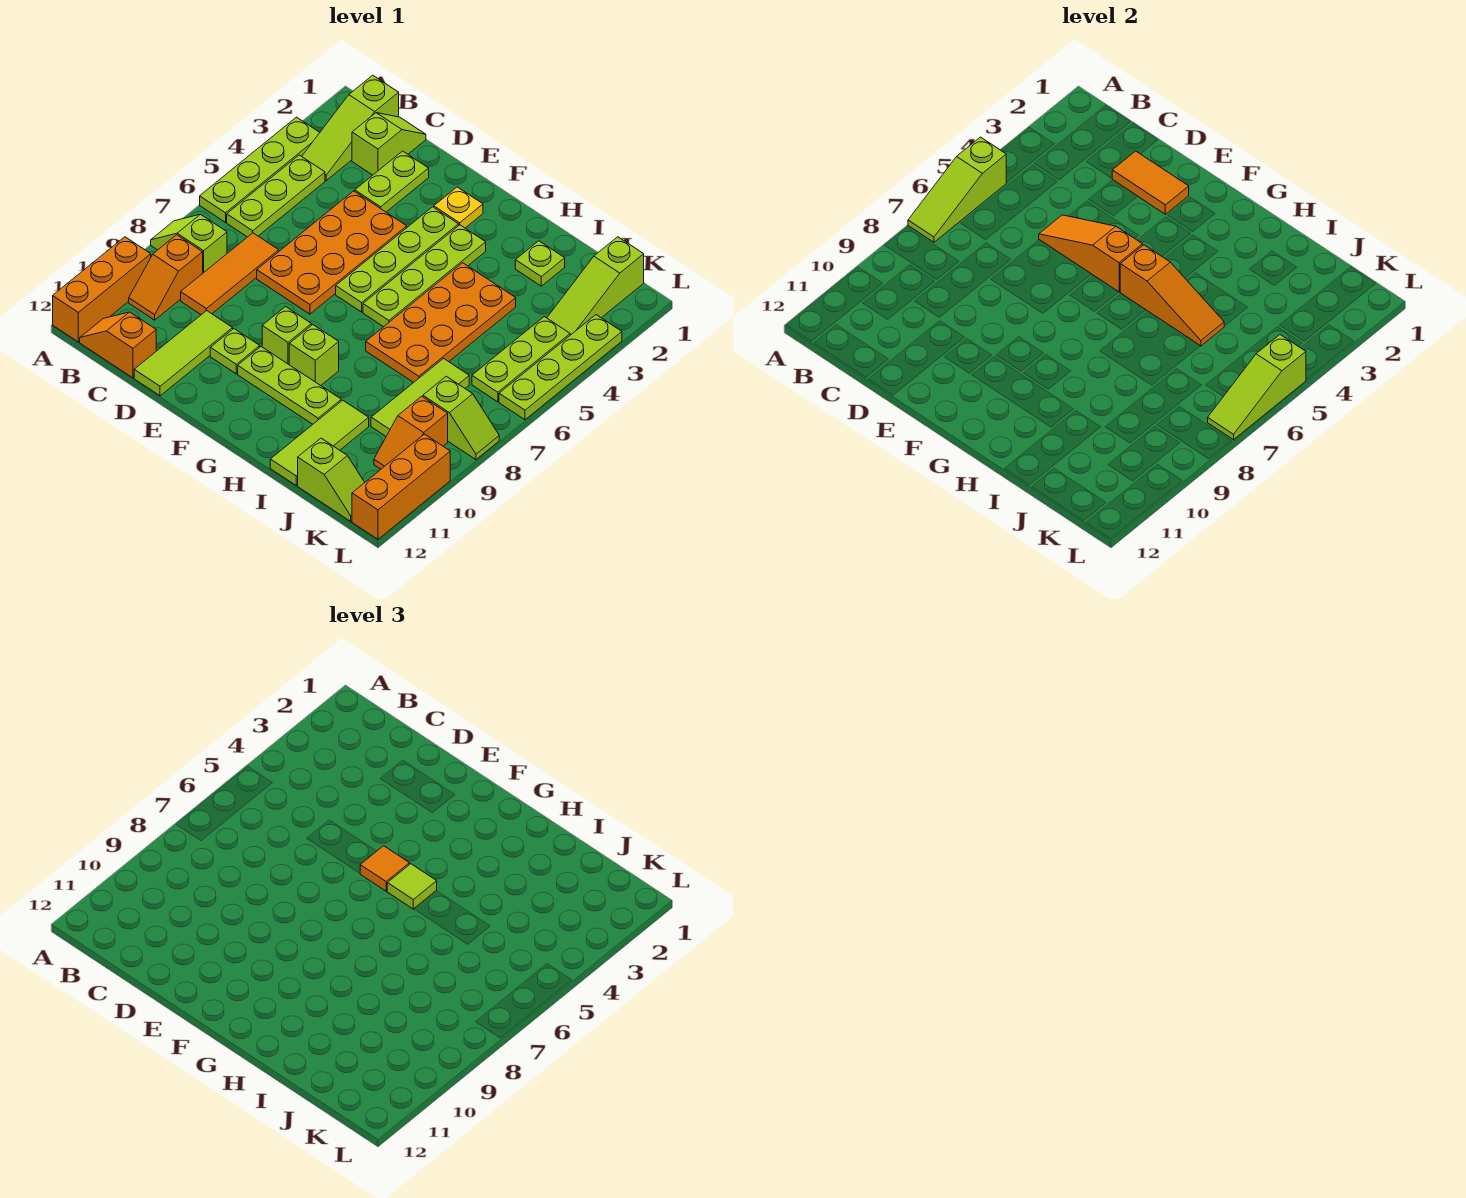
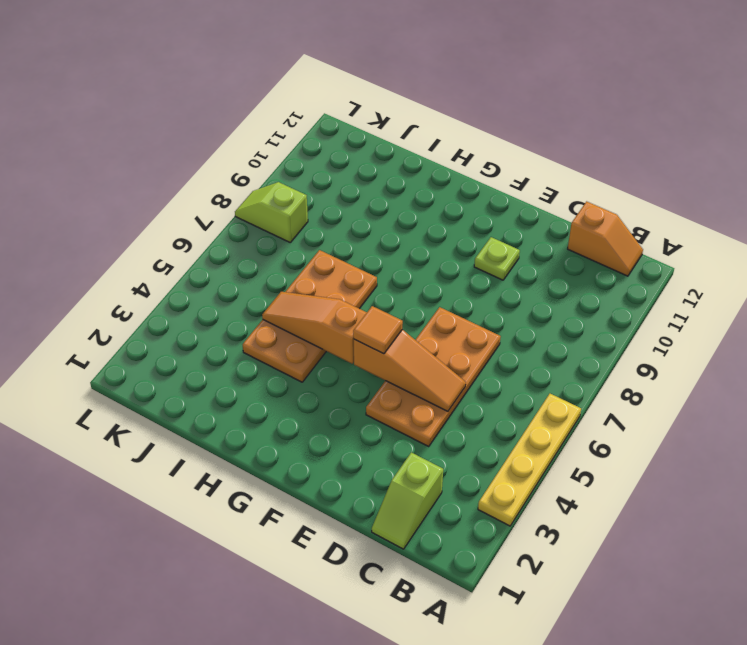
yellow 1x4 plate [478,394,581,526] -> lime 1x4 plate [200,117,320,222]
none -> lime 1x2 slope [151,214,227,273]
none -> orange 1x3 brick [53,237,151,342]
none -> lime 1x3 slope [302,75,399,180]
none -> lime 1x3 plate [227,155,325,237]

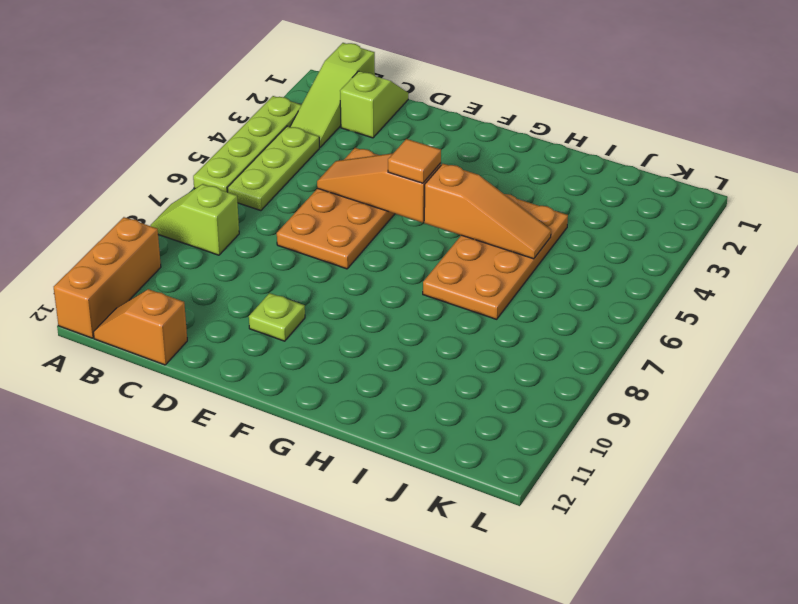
none -> orange 1x2 slope [129,235,203,320]
none -> orange 1x3 tile [181,233,279,315]
none -> lime 1x2 plate [355,151,429,212]
none -> lime 1x3 tile [134,311,233,396]

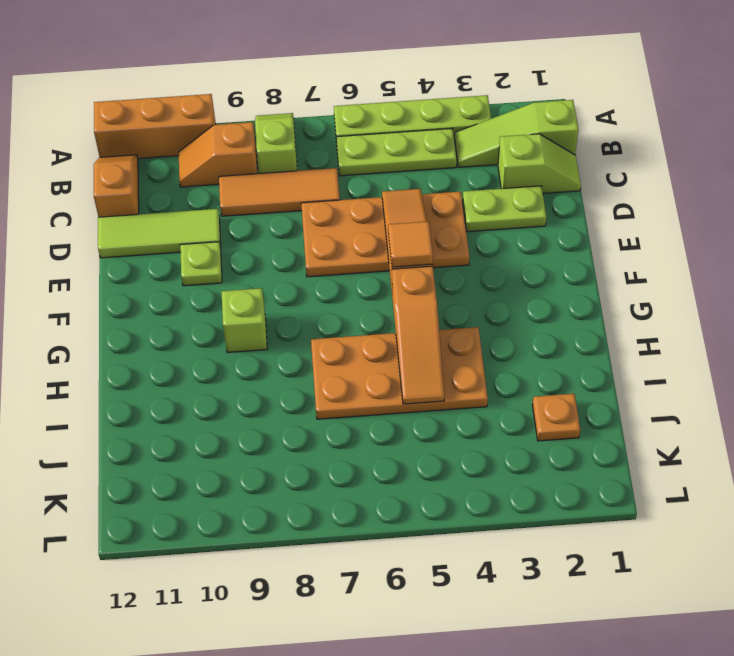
orange 1x1 plate [532,394,580,441] -> none
none -> yellow 1x1 plate [434,187,483,228]
none -> lime 1x4 plate [336,207,459,312]
none -> lime 1x1 brick [262,307,311,364]
none -> lime 1x3 plate [238,347,341,424]

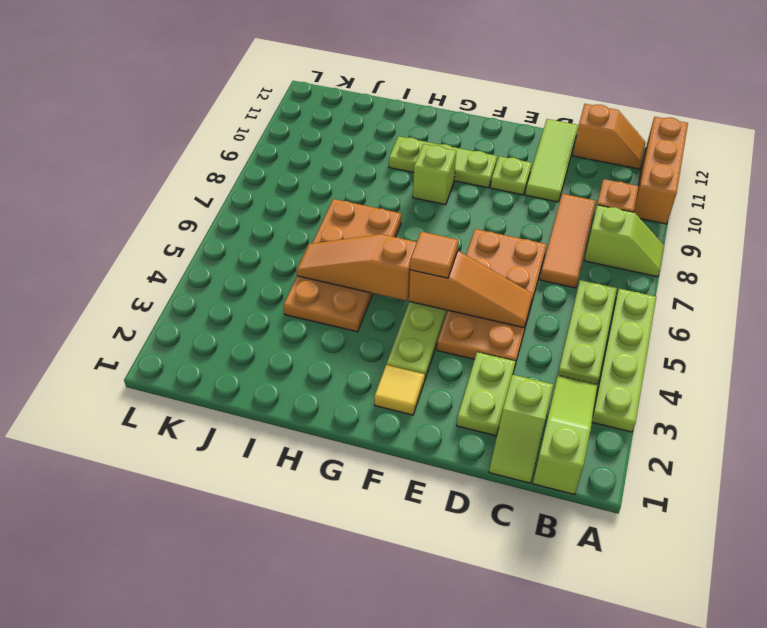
yellow 1x1 tile [374,365,424,415] -> yellow 1x1 plate [434,187,483,228]
none -> lime 1x1 brick [262,307,311,364]
none -> lime 1x4 plate [363,225,486,327]
none -> lime 1x1 plate [515,241,565,286]
none -> lime 1x3 tile [270,400,369,485]

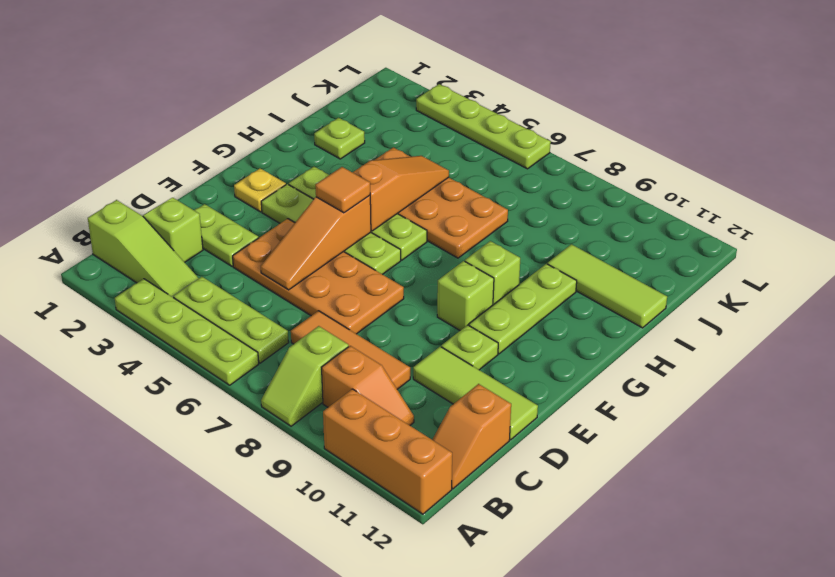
none -> lime 1x3 tile [371,359,469,436]
none -> lime 1x2 slope [298,438,365,521]
none -> lime 1x3 slope [547,237,644,335]
none -> lime 1x3 plate [472,317,570,402]

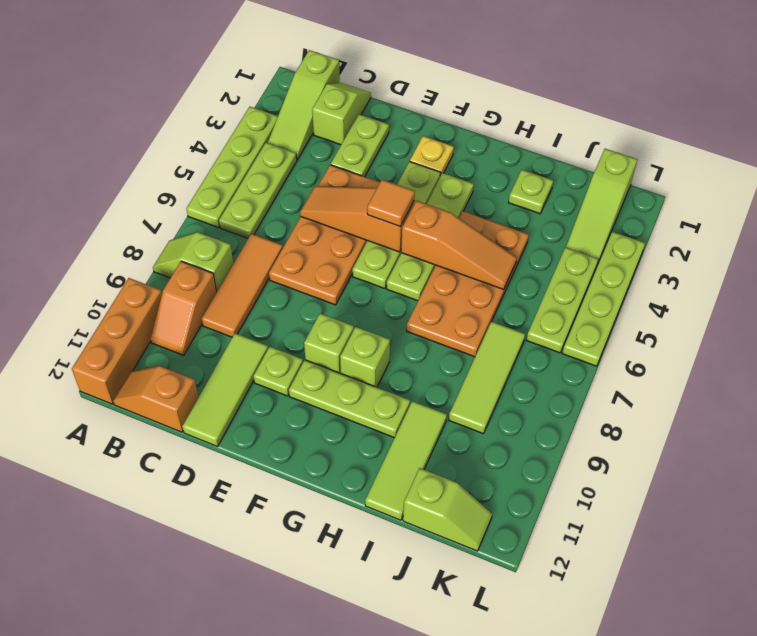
none -> lime 1x2 slope [423,376,499,460]
none -> orange 1x2 slope [374,396,448,469]
none -> orange 1x3 brick [352,434,450,539]
none -> lime 1x3 slope [908,137,1006,242]

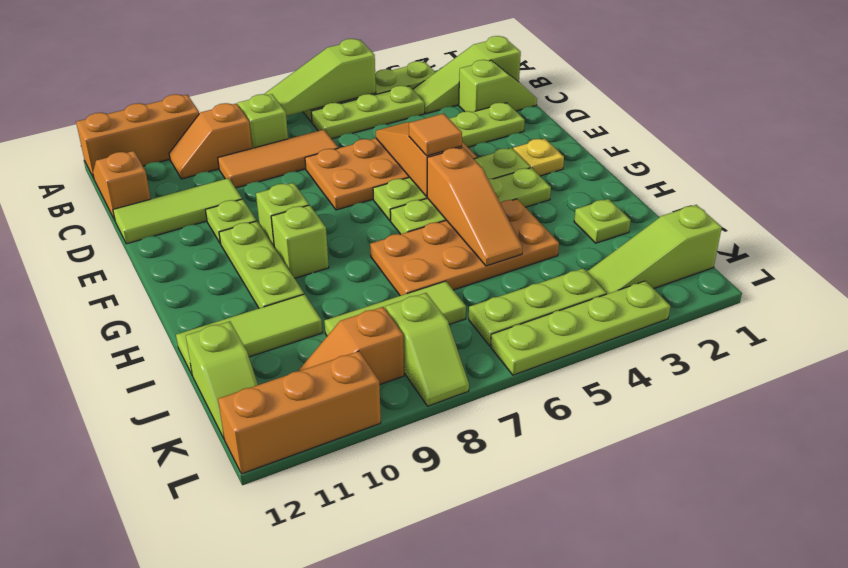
none -> orange 1x2 tile [1112,151,1189,214]
none -> lime 1x3 slope [1208,335,1306,440]
none -> lime 1x1 tile [387,864,437,909]

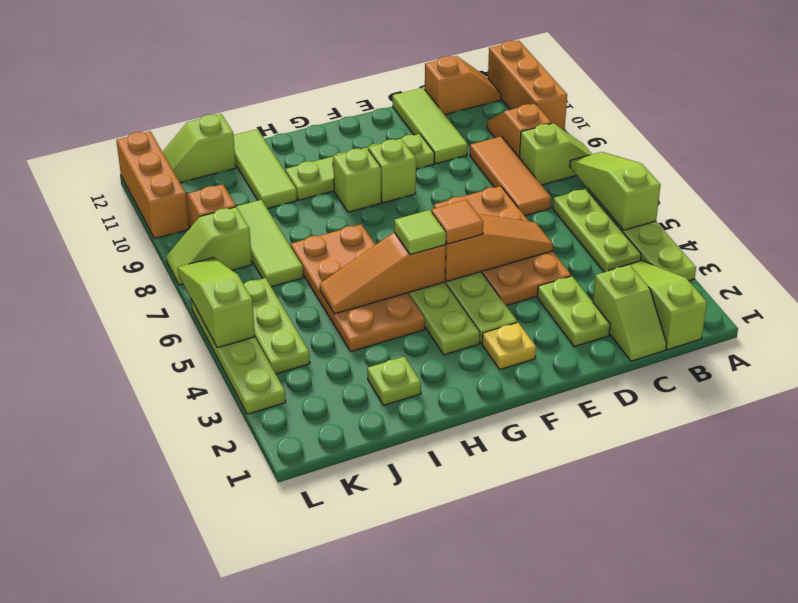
none -> lime 1x3 slope [547,237,644,335]
none -> orange 1x2 tile [1112,151,1189,214]

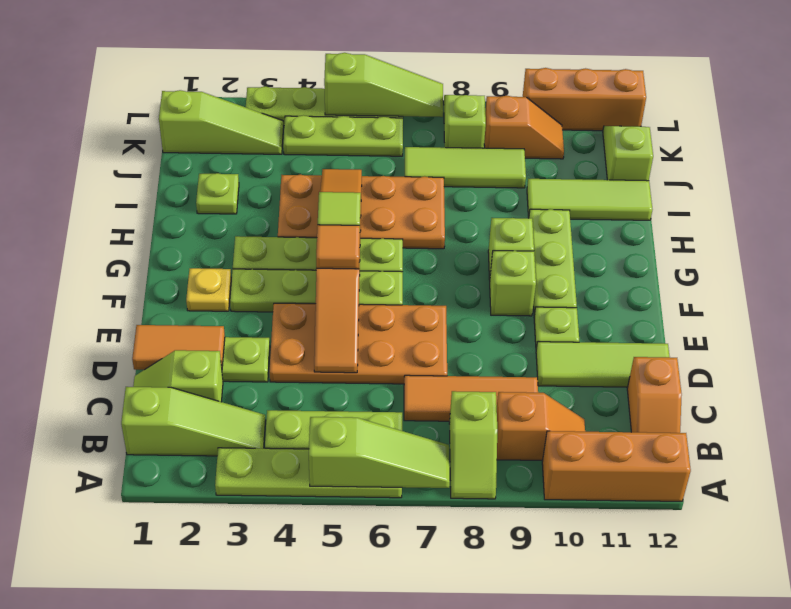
orange 1x2 tile [132,325,225,370] -> orange 1x2 tile turned to [1112,151,1189,214]

